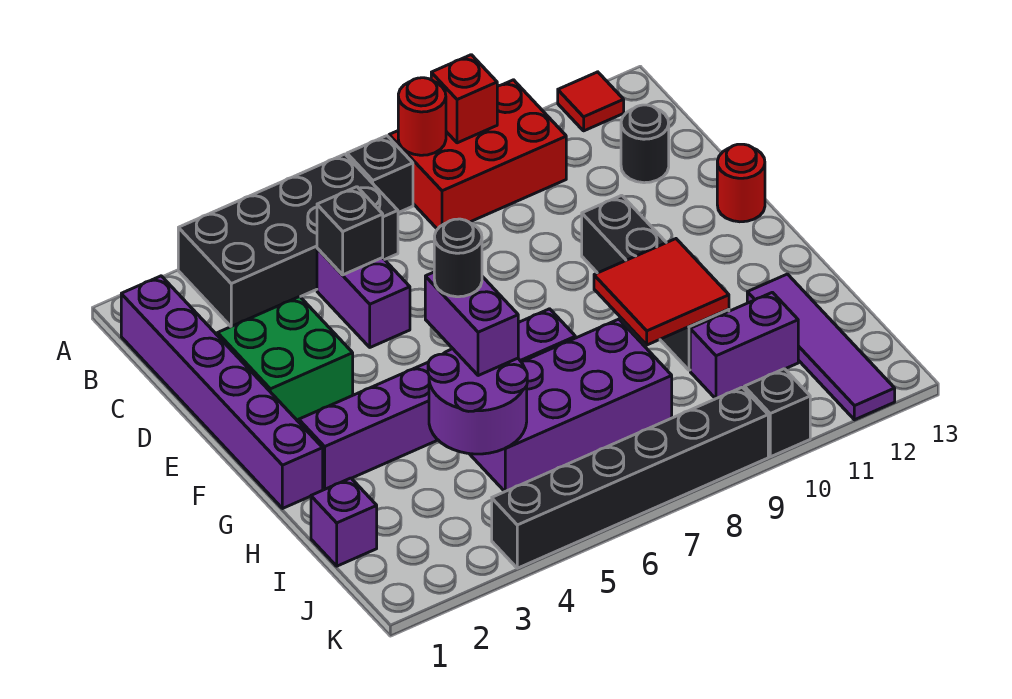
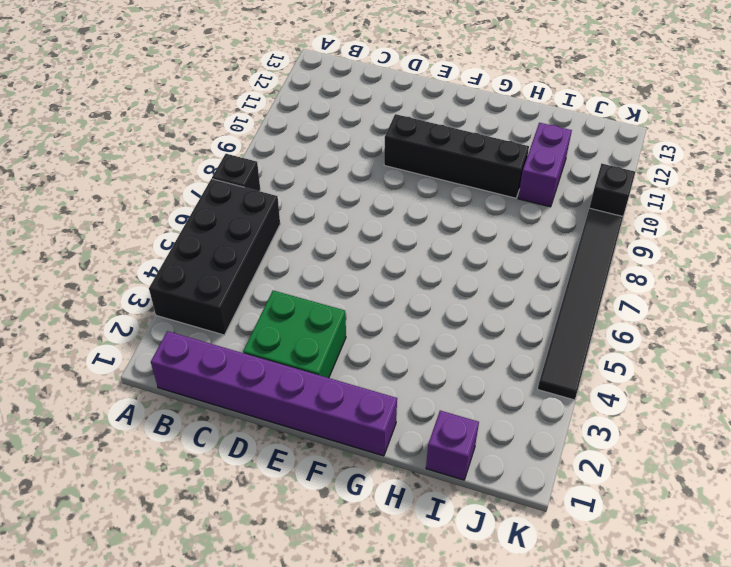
black 1x6 tile [538,208,623,400] -> black 1x6 brick [492,387,768,568]
none -> red 2x3 brick [389,80,566,229]
none -> red 1x1 tile [558,72,624,131]
none -> purple 1x2 brick [317,248,410,347]

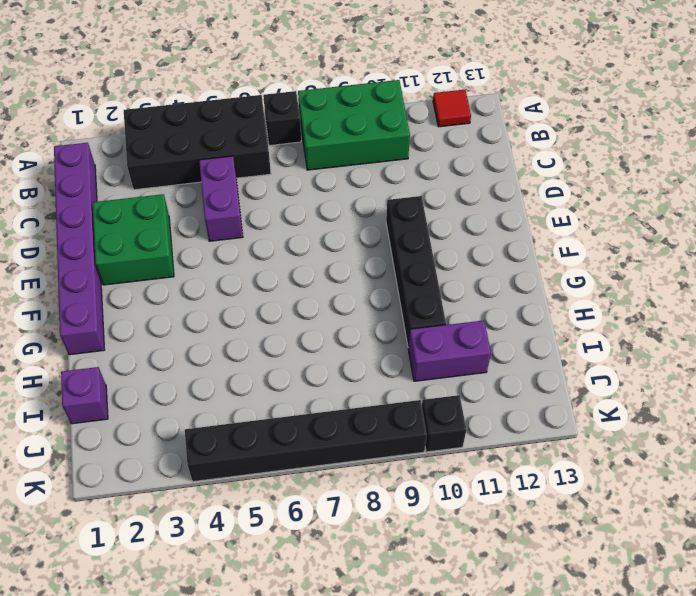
green 2x3 brick [298,80,410,170] -> red 2x3 brick [389,80,566,229]
none -> black 1x1 round brick [621,105,669,183]
none -> red 1x1 round brick [717,144,765,222]
none -> purple 1x6 brick [299,309,575,490]

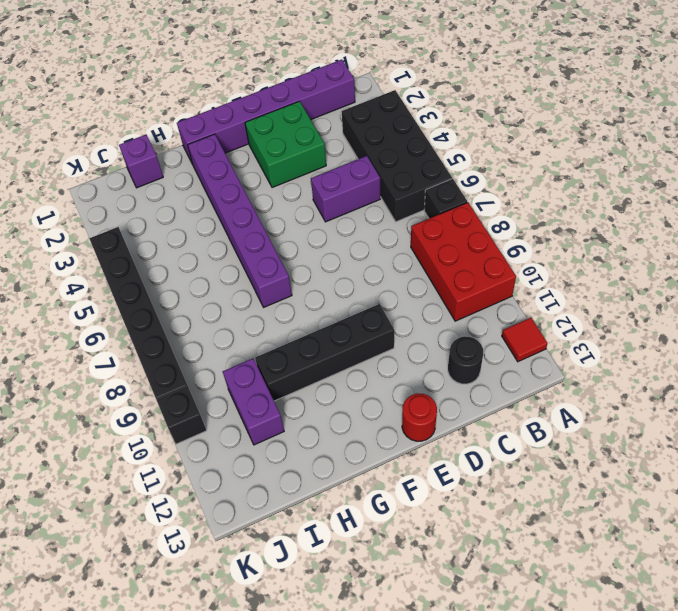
none -> purple 2x4 brick [470,319,672,491]
none -> purple 1x4 tile [747,274,895,420]
none -> red 1x1 round brick [398,78,446,155]

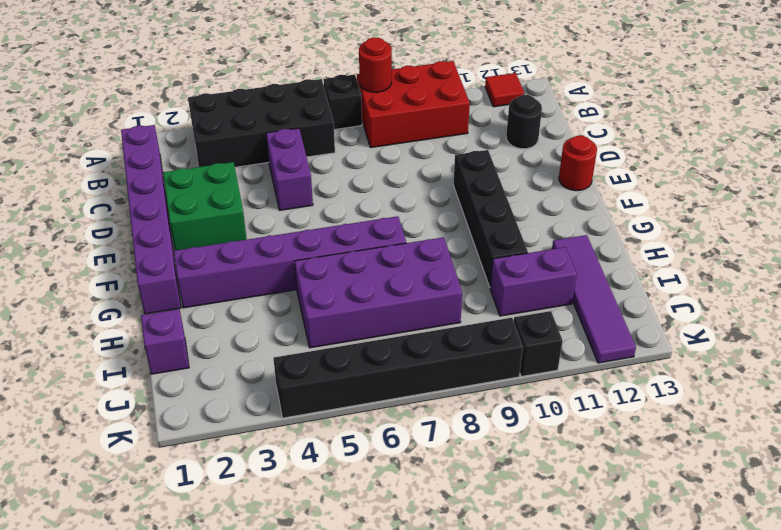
none -> red 1x1 brick [431,55,497,143]
none -> black 1x1 brick [317,187,383,275]
none -> red 2x2 tile [594,239,729,345]

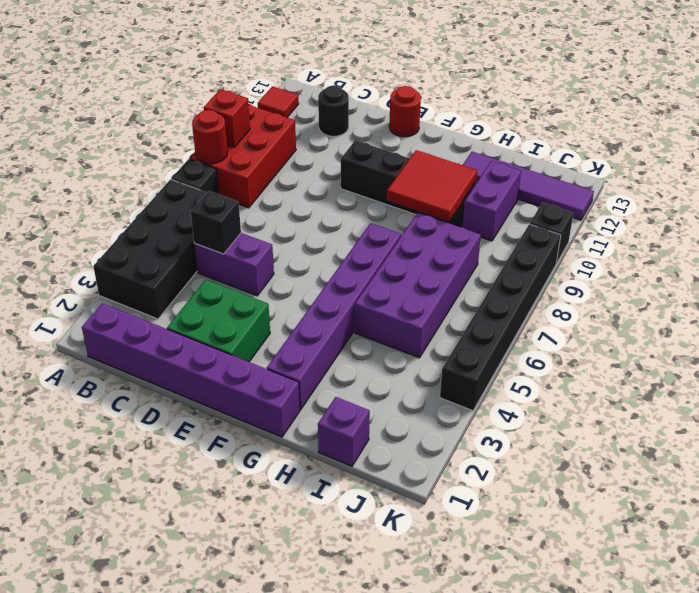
none -> purple 2x2 round brick [428,349,527,454]
none -> purple 1x2 brick [425,272,518,376]
none -> black 1x1 round brick [434,219,482,297]

